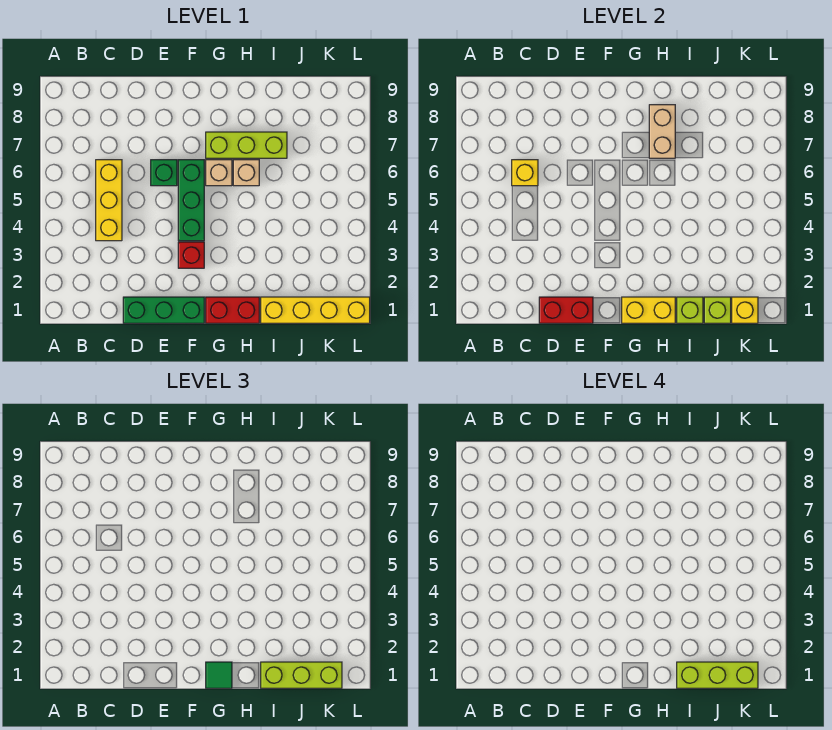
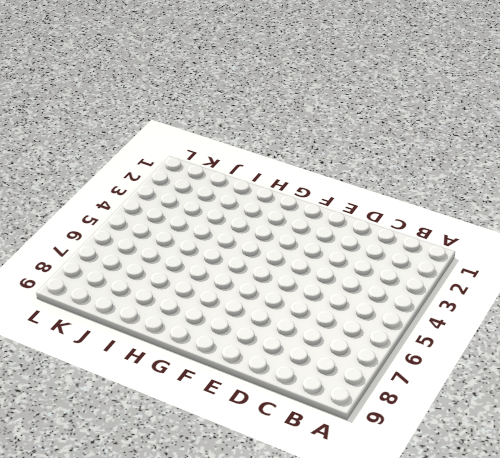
none -> yellow 1x3 brick [96,160,122,241]
none -> green 1x3 brick [123,297,204,323]
none -> green 1x1 brick [151,160,177,186]

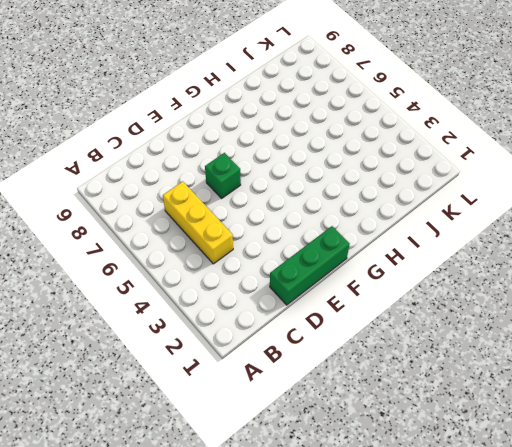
none -> red 1x1 brick [178,242,204,268]
none -> green 1x3 brick [178,160,204,241]
none -> red 1x2 brick [206,297,259,323]

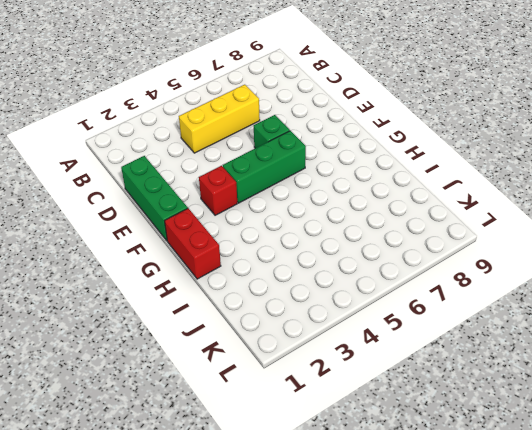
none -> tan 1x1 brick [206,160,232,186]
none -> lime 1x3 brick [206,132,287,158]
none -> tan 1x1 brick [233,160,259,186]

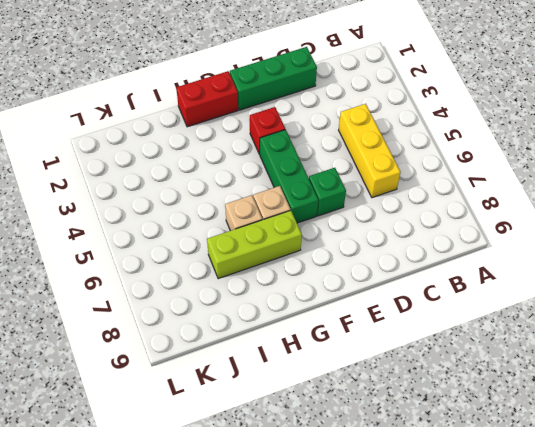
none -> yellow 1x4 brick [261,297,370,323]
none -> yellow 1x1 brick [512,160,538,186]
none -> red 1x2 brick [539,297,593,323]

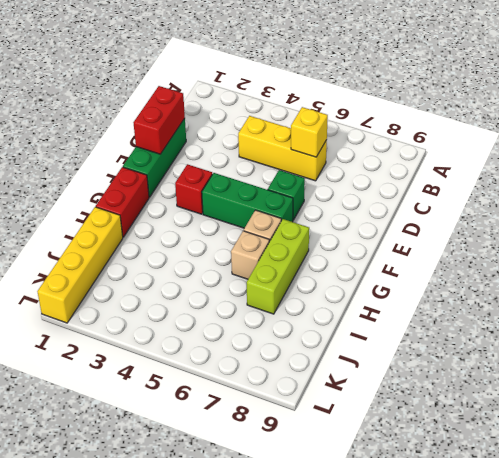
none -> yellow 1x2 brick [622,297,675,323]
none -> tan 1x2 brick [649,105,675,158]
none -> lime 1x1 brick [677,297,703,323]

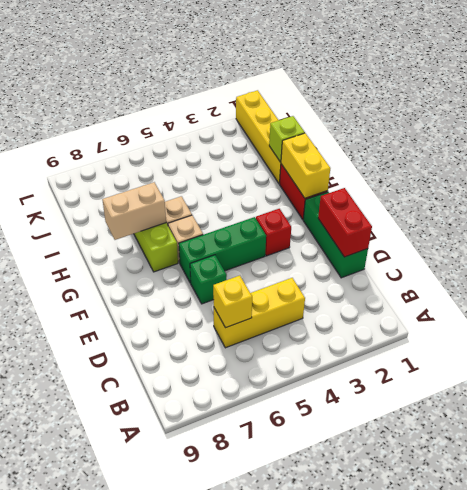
none -> lime 1x1 brick [704,297,731,323]
none -> yellow 1x1 brick [732,297,758,323]
none -> green 1x1 tile [206,662,232,688]

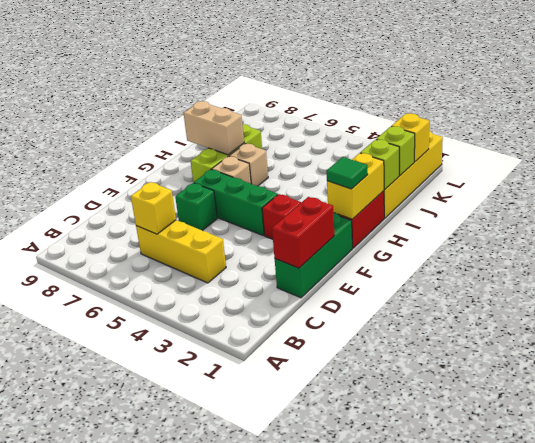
none -> lime 1x3 brick [261,662,342,688]
none -> lime 1x3 brick [677,662,758,688]

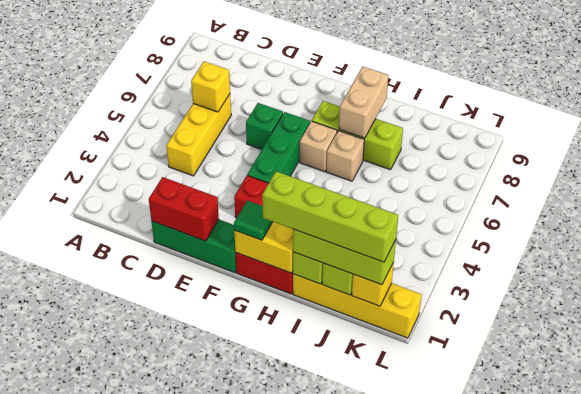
lime 1x4 brick [262,171,398,262] -> lime 1x3 brick [677,662,758,688]

